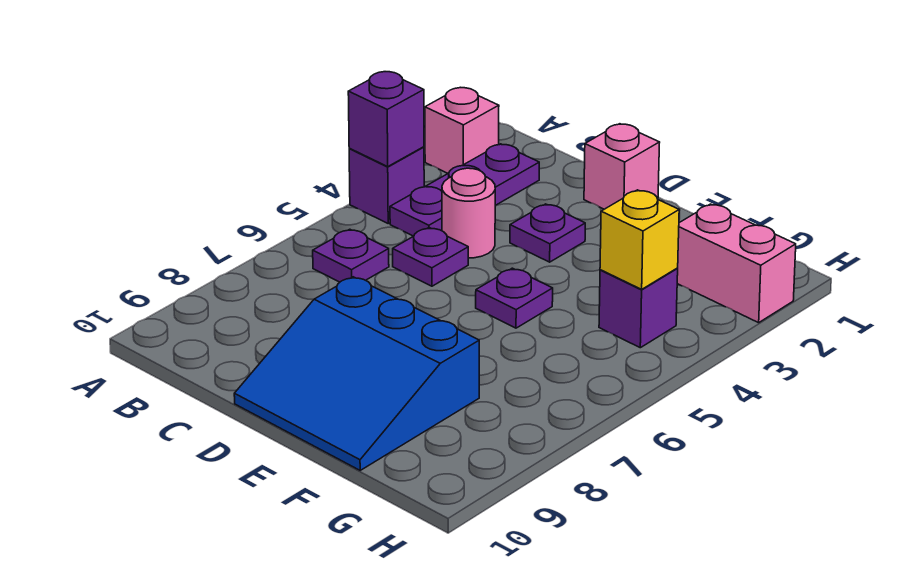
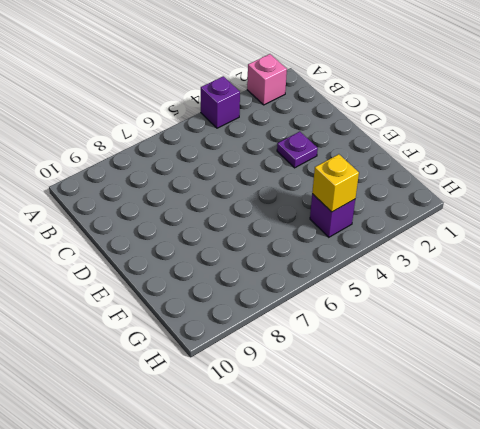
none -> purple 1x3 plate [390,144,539,236]
none -> purple 1x1 plate [313,229,389,282]
none -> pink 1x1 round brick [442,168,495,258]

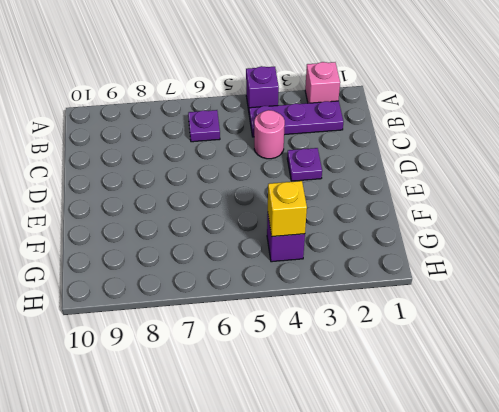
none -> purple 1x1 plate [393,228,468,286]
none -> pink 1x1 brick [584,124,660,209]
none -> blue 3x3 slope [234,277,479,470]

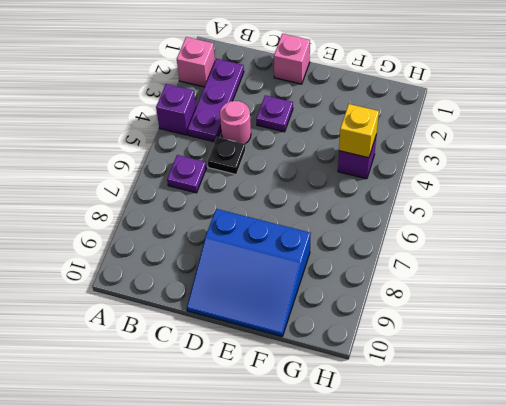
black 1x1 plate [207,137,246,174] -> purple 1x1 plate [393,228,468,286]
none -> purple 1x1 plate [476,268,553,328]
none -> pink 1x2 brick [677,204,796,323]
none -> purple 1x1 brick [348,72,424,166]

